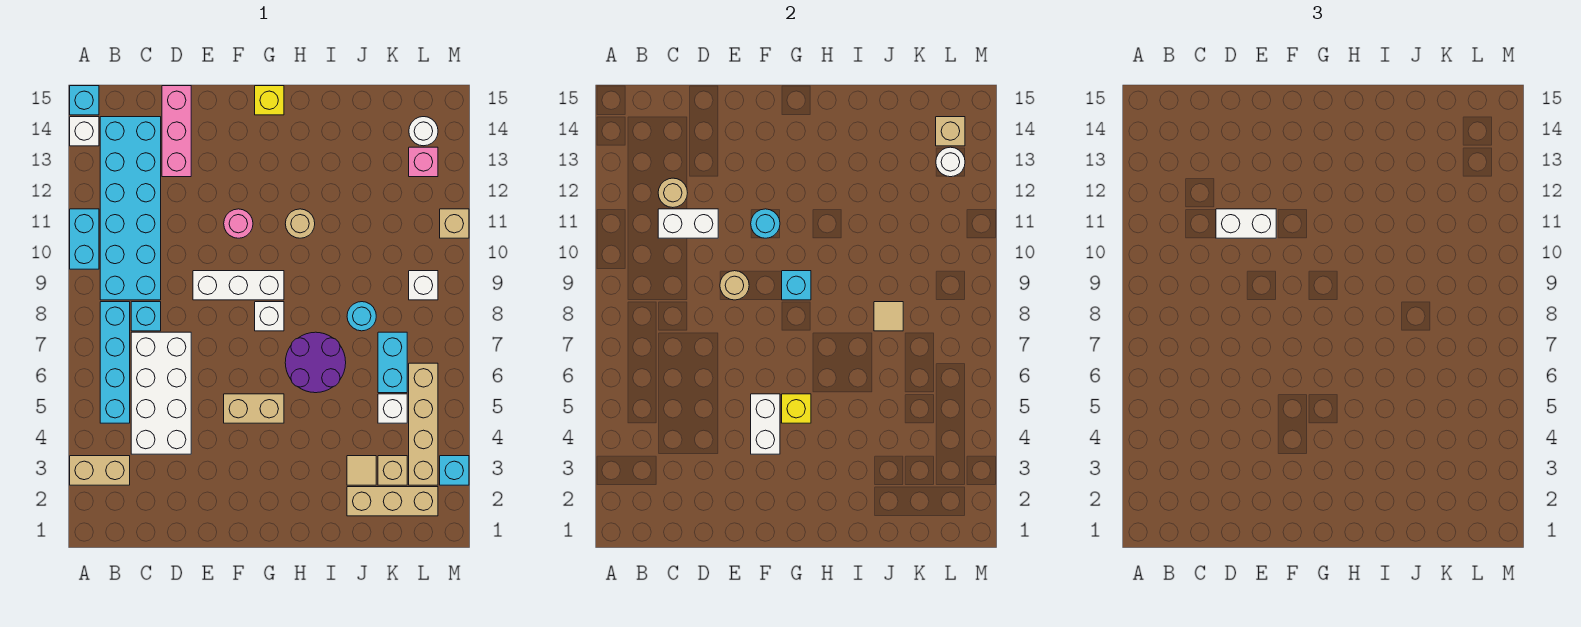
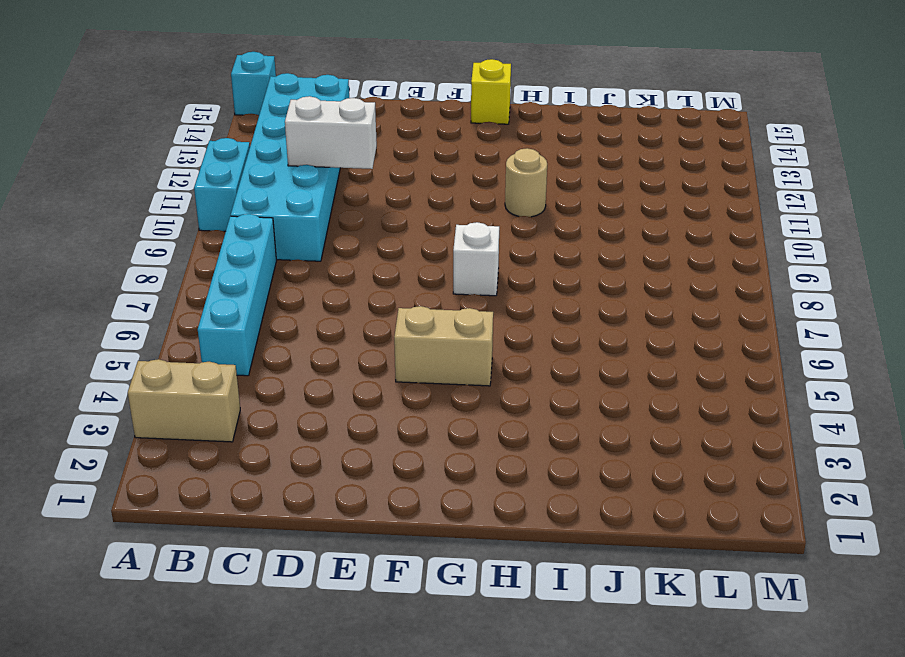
none -> white 1x1 brick [70,117,99,146]
none -> white 2x4 brick [131,332,191,454]
none -> cyan 1x1 brick [131,302,161,331]
none -> pink 1x3 brick [162,86,191,177]

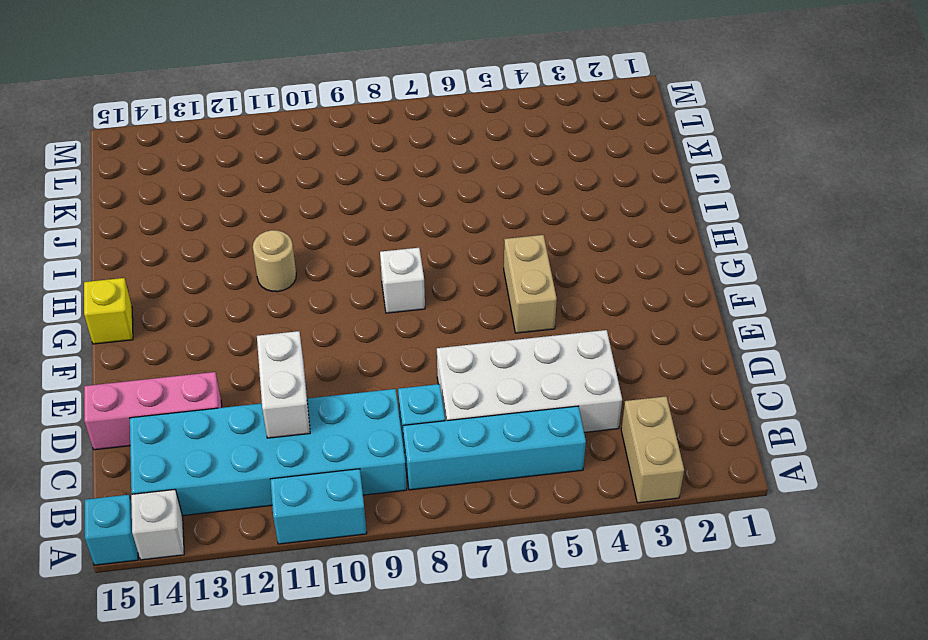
none -> white 1x3 brick [193,271,284,300]
none -> pink 1x1 round brick [224,209,253,238]
none -> purple 2x2 round brick [285,332,346,393]
none -> tan 1x3 brick [347,487,438,516]

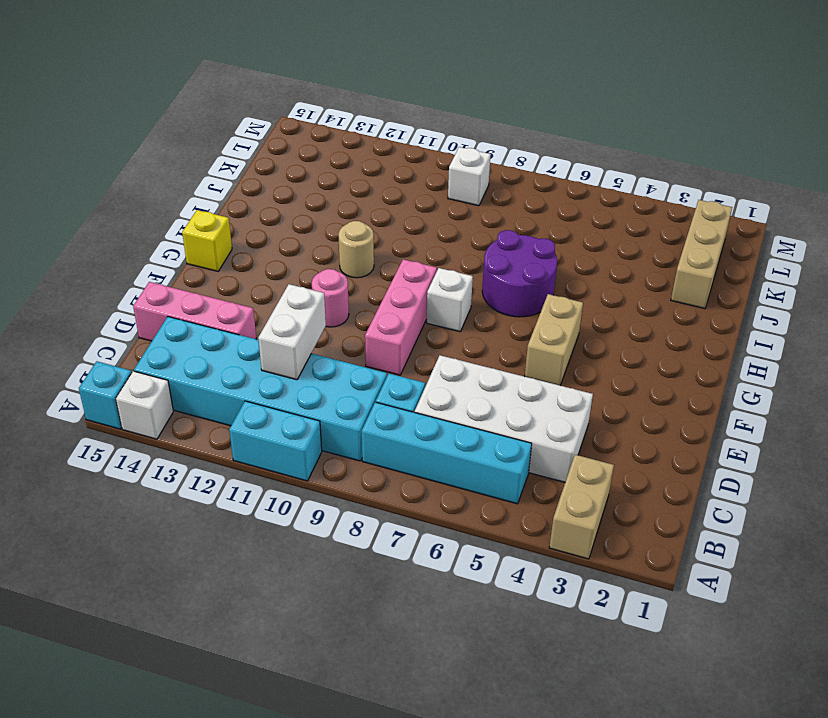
pink 1x3 brick [365,259,437,375] -> white 1x3 brick [193,271,284,300]
none -> tan 1x1 tile [347,456,376,485]
none -> cyan 1x1 round brick [347,302,376,331]
none -> tan 1x1 brick [378,456,407,485]
none -> white 1x1 brick [378,394,407,423]

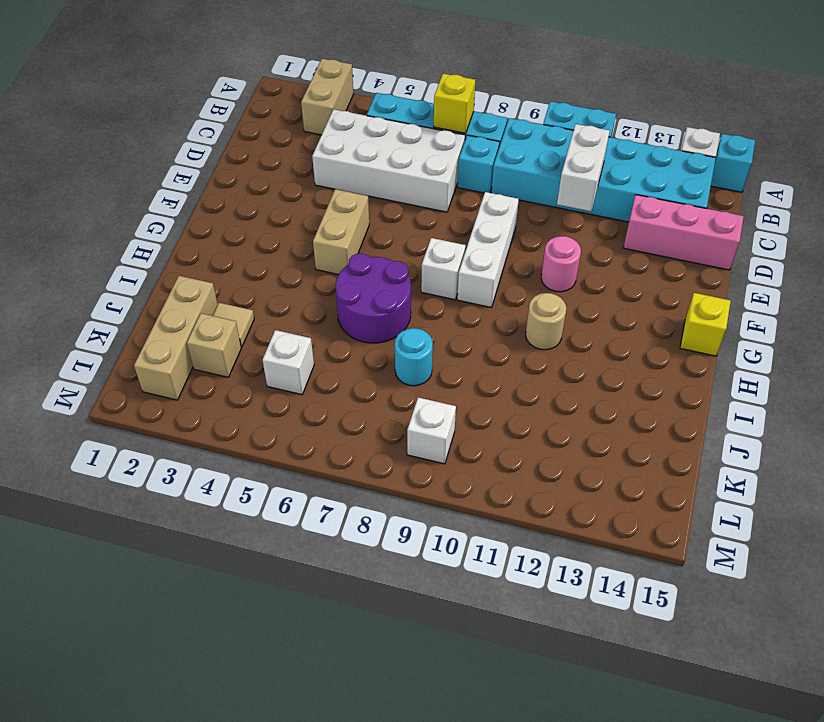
yellow 1x1 brick [434,74,475,133] -> yellow 1x1 brick moved to [782,394,811,423]
none -> cyan 1x2 brick [378,332,407,393]
none -> tan 1x4 brick [409,363,438,485]
none -> pink 1x1 brick [409,147,438,177]
none -> white 1x1 round brick [409,117,438,146]

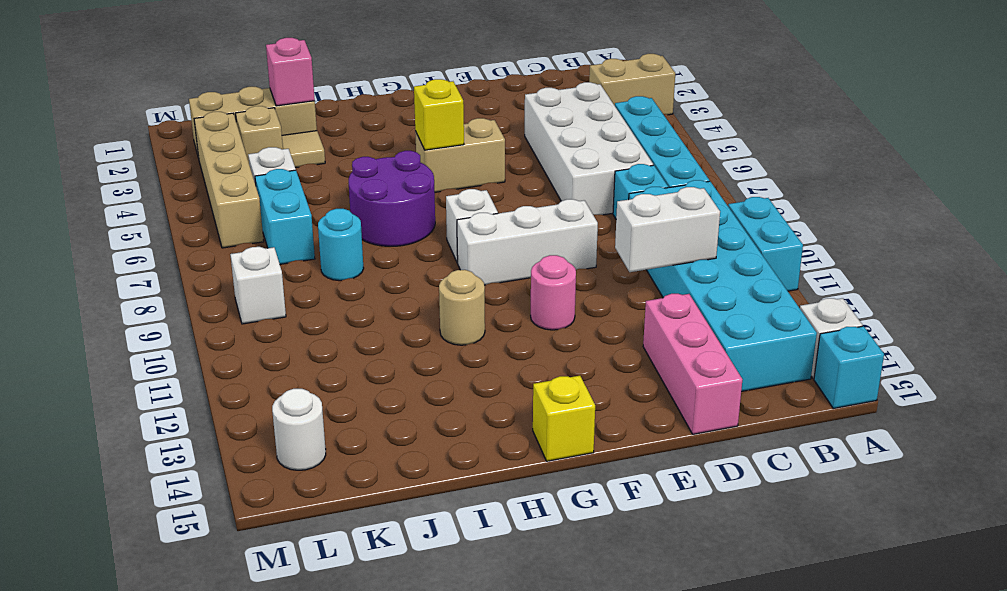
pink 1x1 brick [266,38,315,106] -> pink 1x1 brick moved to [409,147,438,177]
none -> cyan 1x1 brick [440,456,469,485]
none -> tan 1x1 brick [440,209,469,238]
none -> tan 1x1 round brick [658,178,687,208]
none -> tan 1x1 round brick [720,271,749,300]

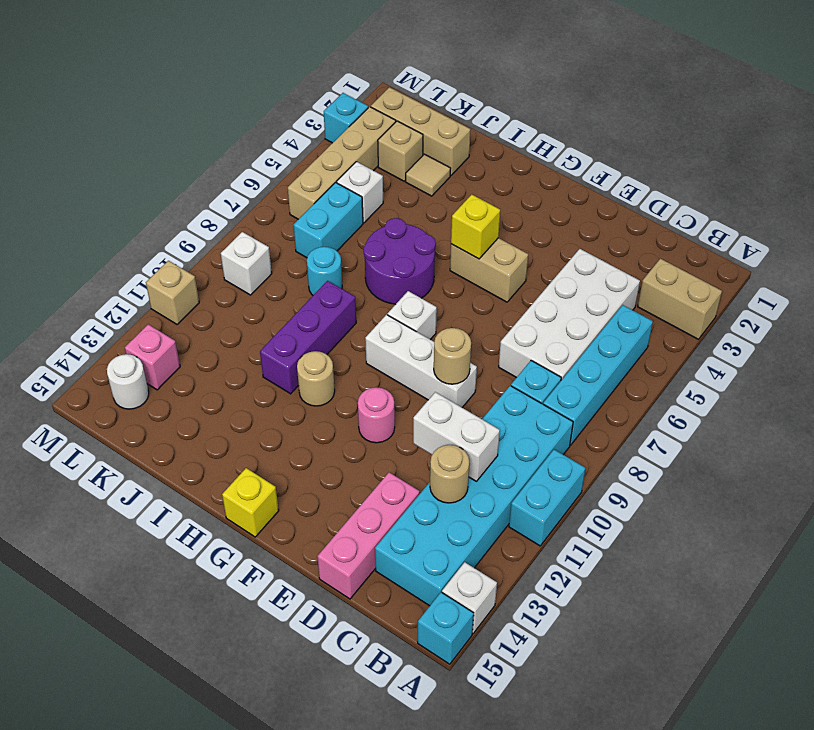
purple 1x3 brick [260,281,356,394] -> none
none -> white 1x2 brick [751,394,780,454]
none -> cyan 1x1 round brick [751,209,780,238]
none -> cyan 1x1 brick [782,271,811,300]
none -> tan 1x1 tile [874,302,903,331]

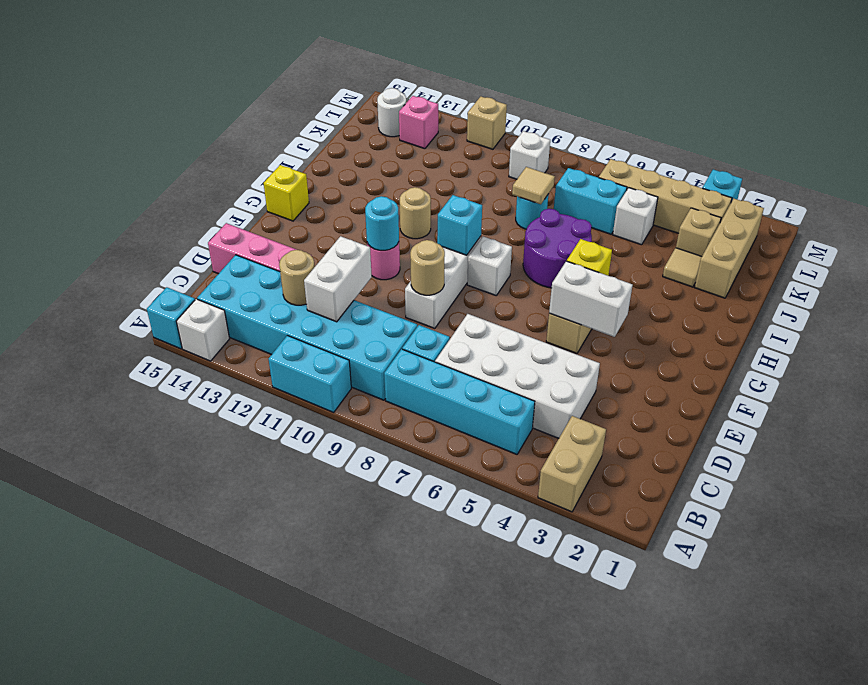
none -> white 1x1 round brick [936,147,965,177]
none -> tan 1x1 brick [936,117,965,146]
none -> white 1x2 brick [1216,209,1276,238]

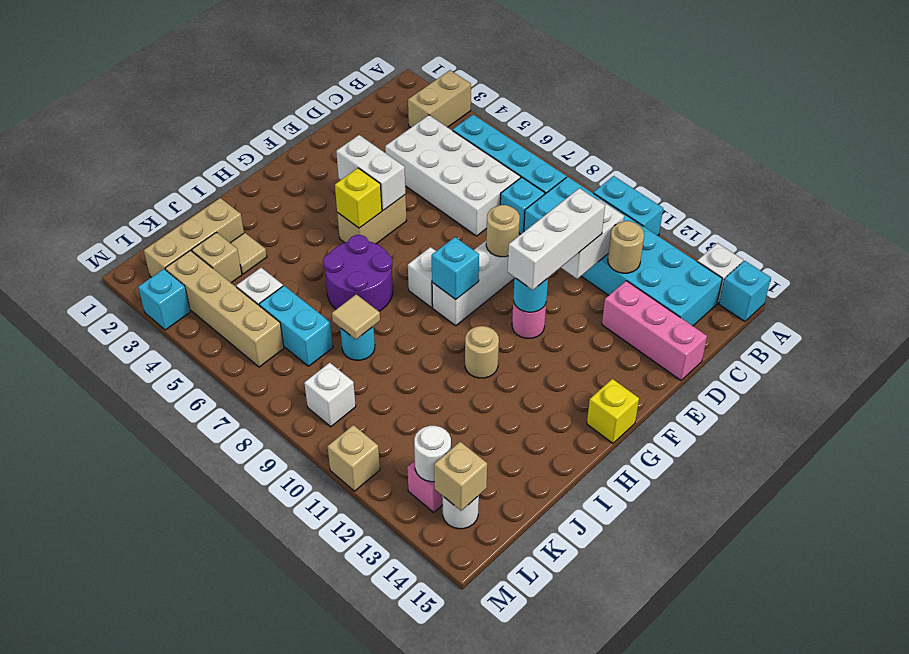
white 1x3 brick [508,188,605,290] -> white 1x2 brick [1216,209,1276,238]

